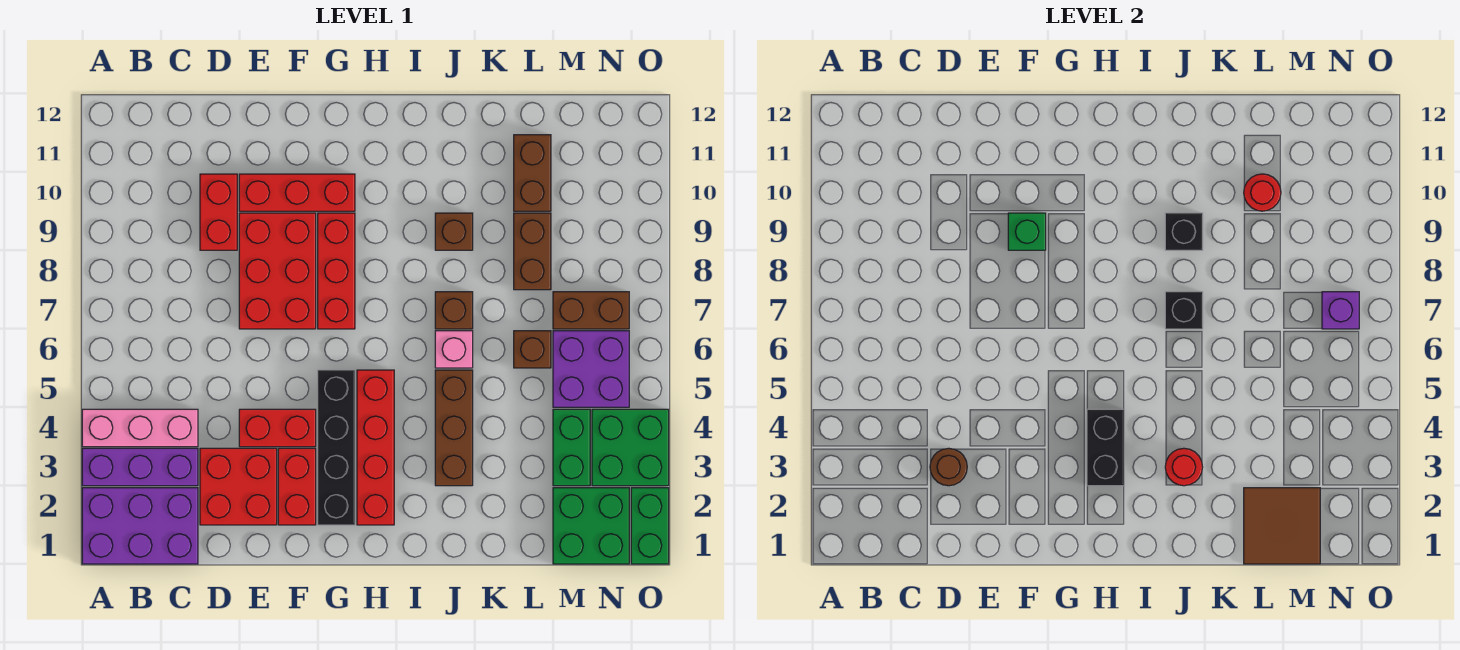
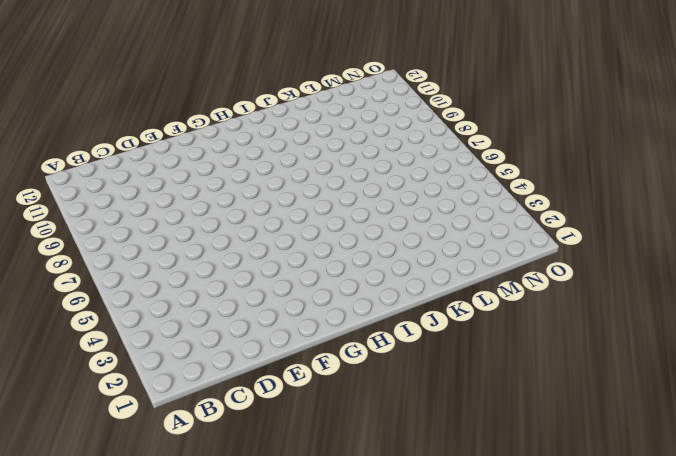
none -> purple 2x3 brick [82,488,198,564]
none -> purple 1x3 brick [82,448,198,486]
none -> pink 1x3 brick [82,409,198,447]
none -> red 2x2 brick [200,448,277,525]

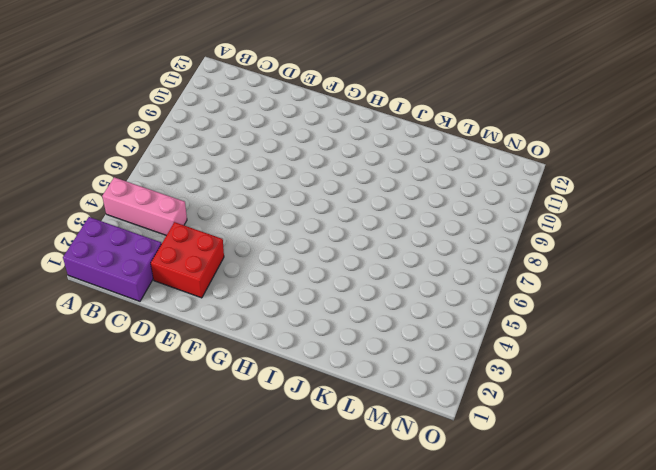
none -> purple 1x3 brick [82,448,198,486]
none -> red 1x2 brick [200,174,237,250]
none -> red 1x2 brick [239,409,316,447]
none -> red 2x3 brick [239,213,316,329]

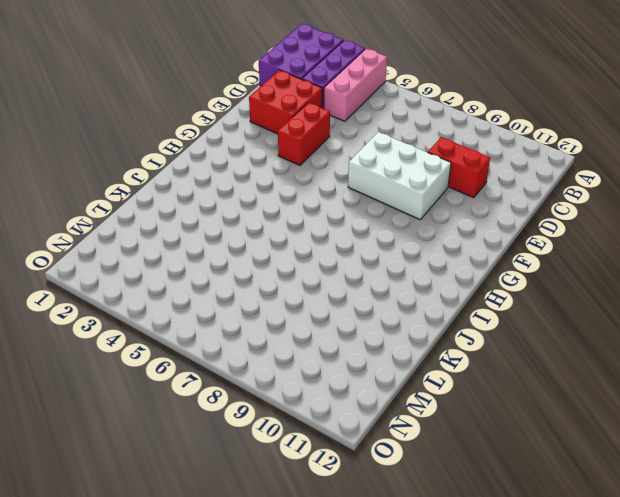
white 2x3 brick [348,132,451,219] -> red 2x3 brick [239,213,316,329]
none -> red 1x3 brick [239,174,355,211]
none -> red 1x2 brick [278,448,316,525]
none -> black 1x4 brick [318,370,355,525]
none -> red 1x3 brick [318,213,355,329]

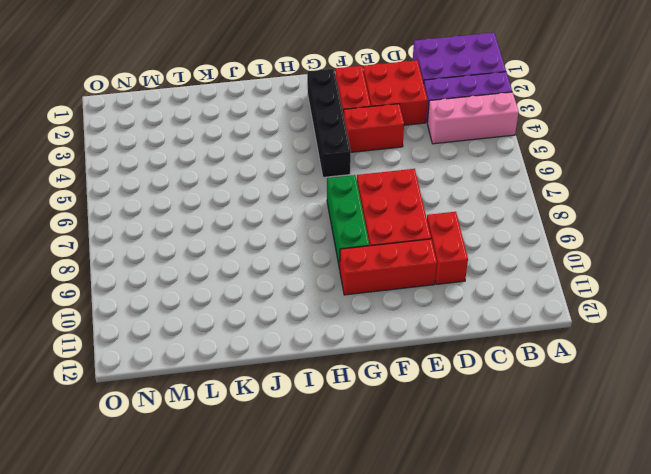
green 1x3 brick [327,175,369,269] -> red 1x3 brick [318,213,355,329]
none -> red 1x4 brick [357,370,394,525]
none -> brown 1x3 brick [435,370,473,486]
none -> pink 1x1 brick [435,331,473,368]
none -> brown 1x1 brick [435,292,473,329]

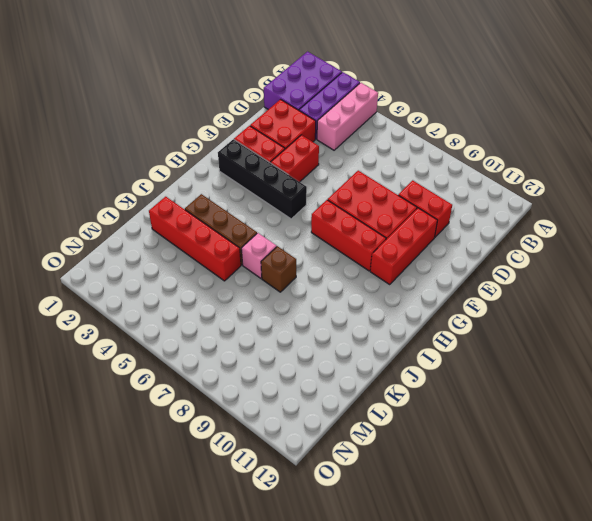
red 1x4 brick [149,197,241,281] -> red 1x4 brick moved to [357,370,394,525]
none -> brown 1x1 brick [435,213,473,250]
none -> brown 1x1 brick [514,331,551,368]
none -> brown 1x2 brick [514,213,551,290]
none -> brown 1x2 brick [514,135,551,211]

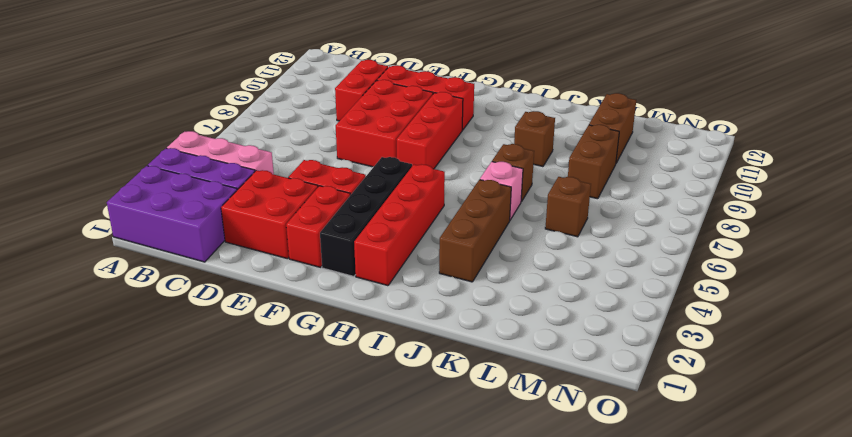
none -> green 2x2 brick [553,488,629,564]
none -> green 1x2 brick [553,409,590,486]
none -> purple 2x2 brick [553,331,629,407]
none -> brown 1x2 brick [553,292,629,329]

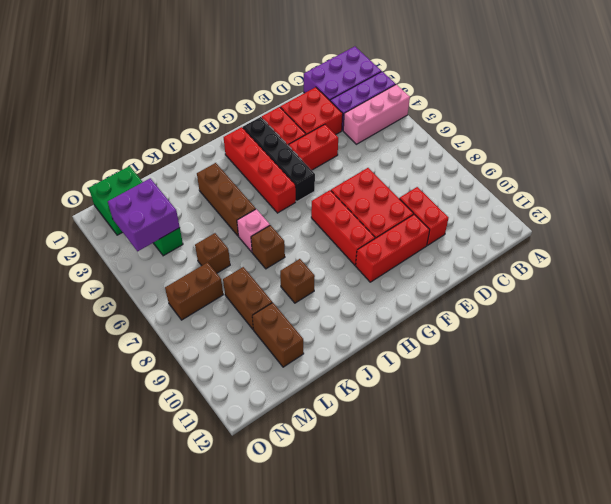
purple 2x2 brick [108,178,180,251] -> purple 2x2 brick moved to [553,331,629,407]
none -> green 2x2 brick [592,409,669,486]
none -> green 1x2 brick [631,488,669,564]
none -> brown 1x1 round brick [930,448,967,486]
none -> green 1x1 brick [1008,213,1046,250]

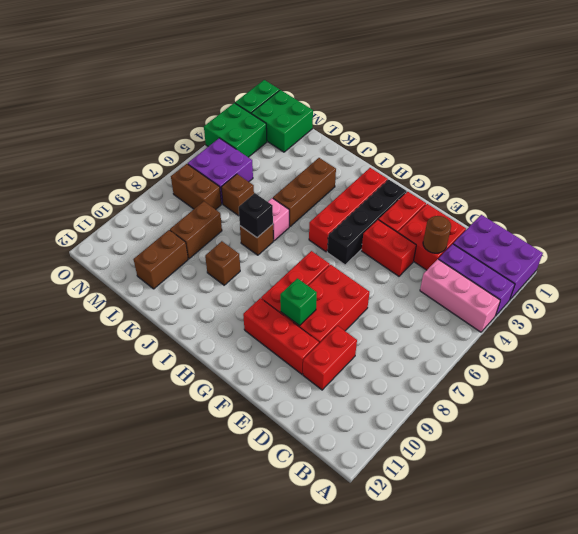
none -> green 1x2 brick [553,409,590,486]
none -> black 1x2 brick [1087,409,1124,486]
none -> red 1x1 round brick [1165,448,1203,486]
none -> black 1x1 brick [1165,213,1203,250]

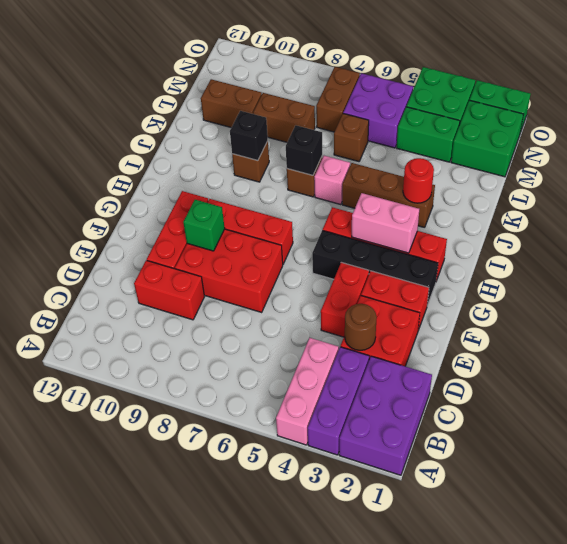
pink 1x2 brick [352,193,419,253] -> black 1x2 brick [1087,409,1124,486]
none -> brown 2x2 tile [1244,488,1320,564]
none -> red 1x1 round brick [1244,174,1281,211]
none -> purple 1x1 brick [1322,292,1359,329]

